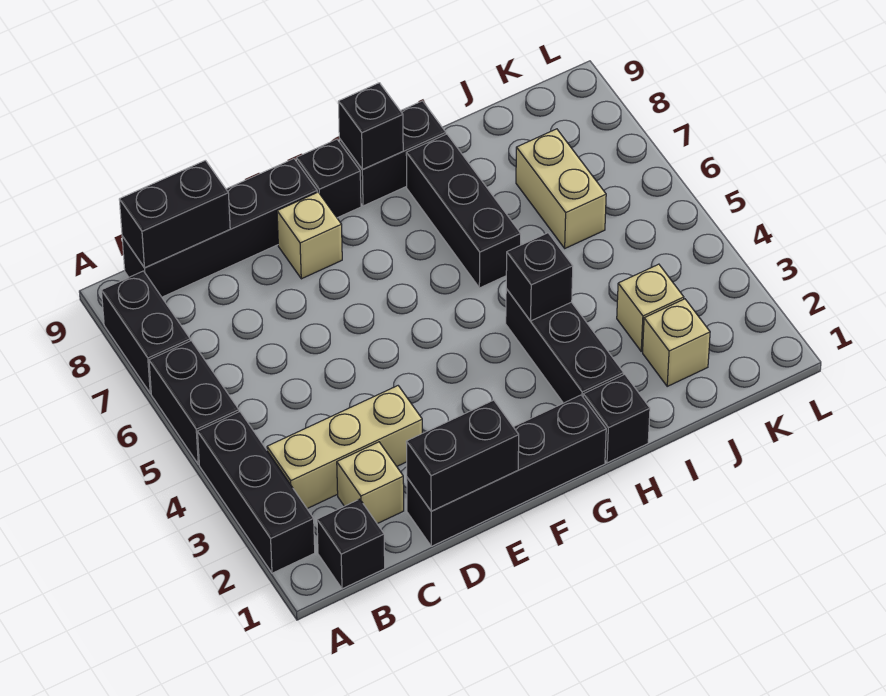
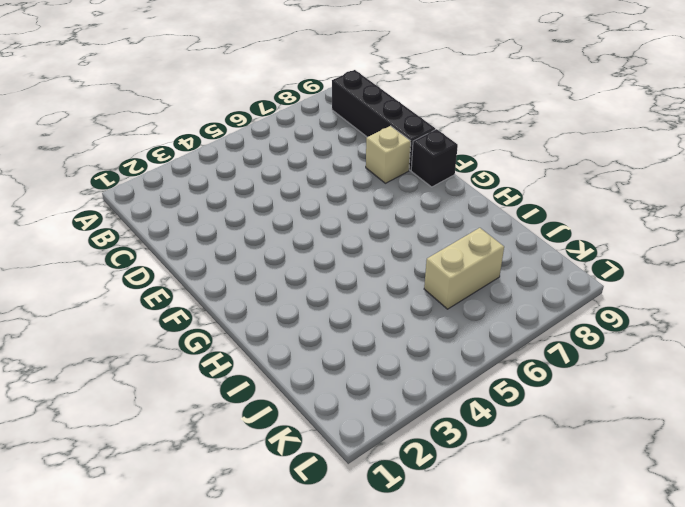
none -> black 1x3 brick [198,412,315,573]
none -> black 1x2 brick [149,341,239,464]
none -> black 1x2 brick [101,271,190,393]

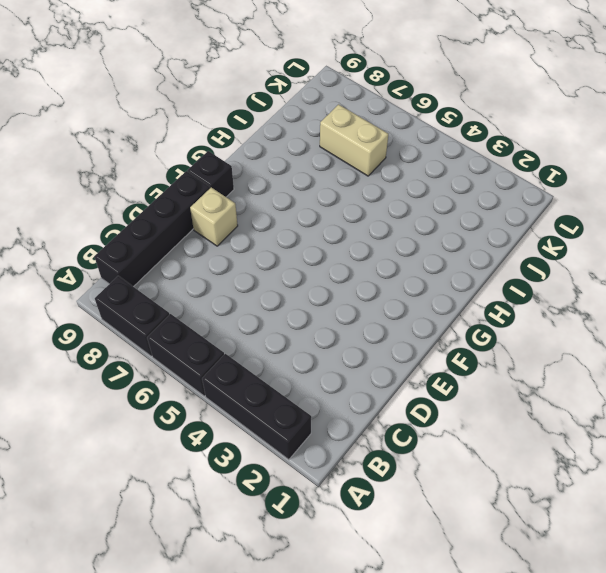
none -> black 1x1 brick [317,499,385,589]
none -> tan 1x3 brick [267,386,422,509]
none -> tan 1x1 brick [337,442,404,524]

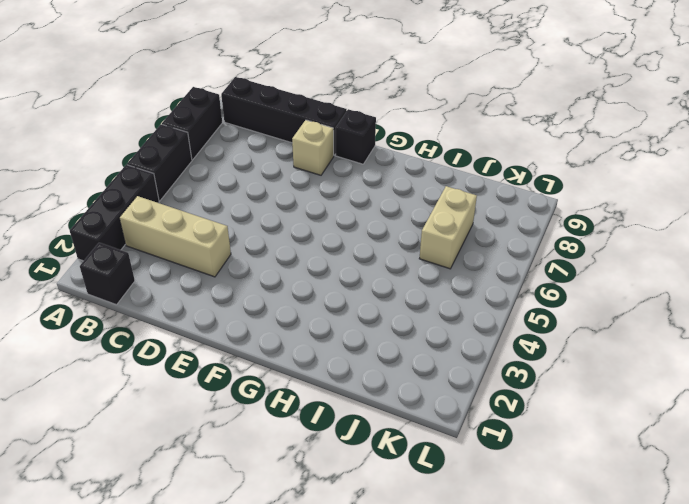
none -> tan 1x1 brick [337,442,404,524]
none -> black 1x4 brick [407,395,606,546]
none -> black 1x2 brick [339,101,446,206]

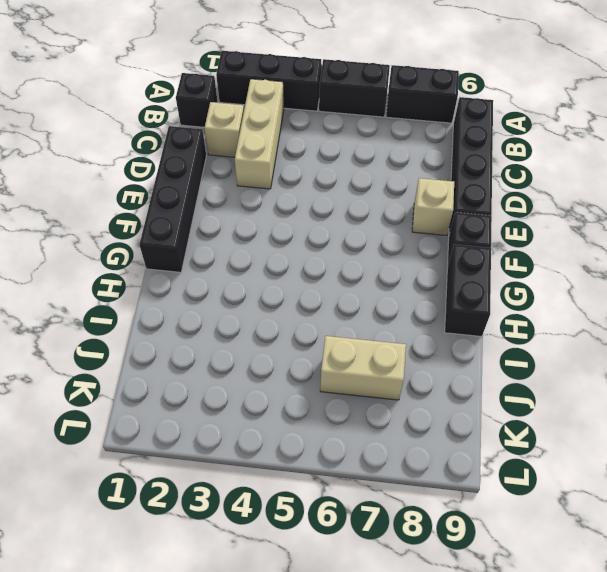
none -> black 1x1 brick [583,374,650,463]
none -> black 1x3 brick [506,289,624,403]
none -> black 1x3 brick [406,134,521,288]

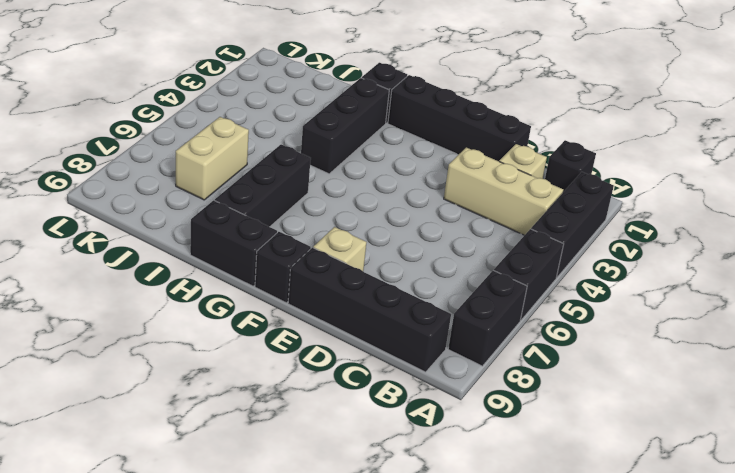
none -> tan 1x1 brick [643,299,710,386]
none -> tan 1x1 brick [617,264,684,351]
none -> black 1x2 brick [119,160,230,268]

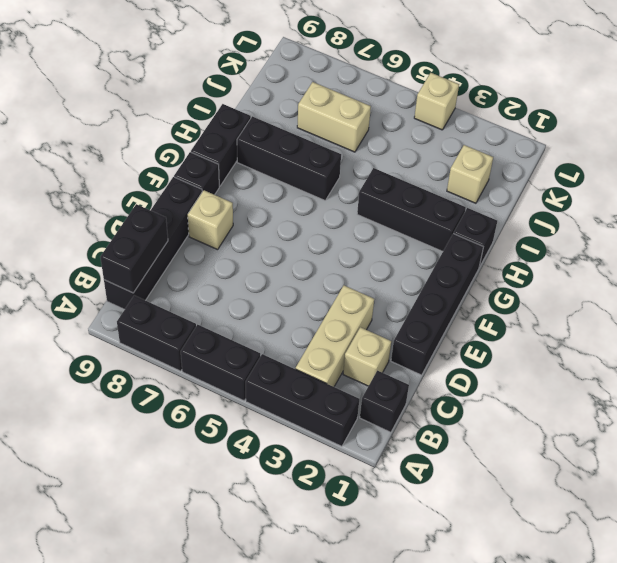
tan 1x1 brick [414,73,459,130] -> tan 1x1 brick moved to [617,264,684,351]
none -> black 1x2 brick [406,400,519,511]
none -> black 1x1 brick [338,83,403,170]
none -> black 1x1 brick [506,233,573,321]

